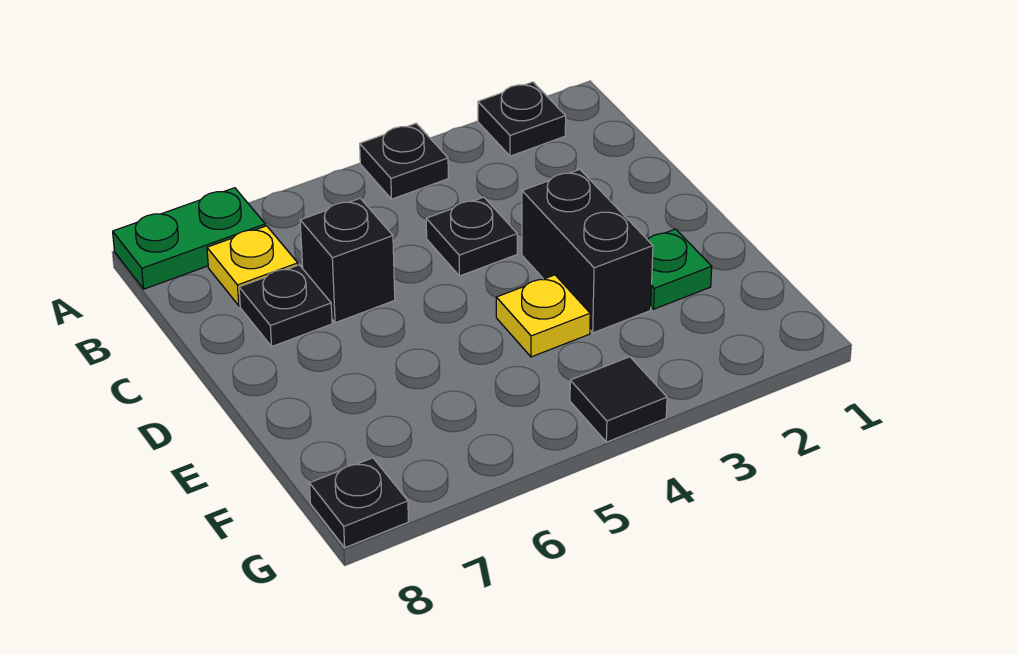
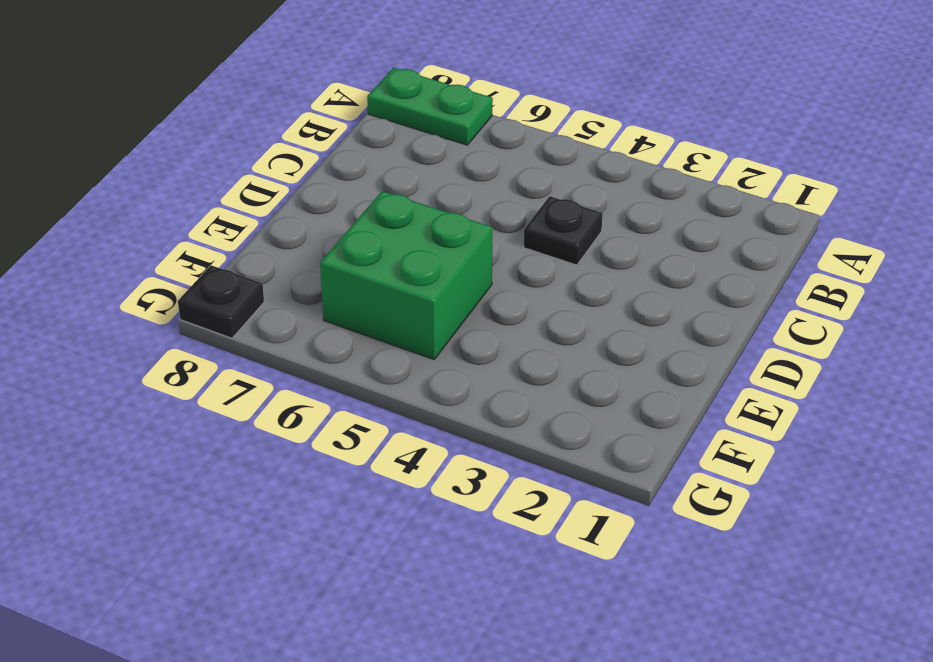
green 2x2 brick [320,191,493,360] -> none
none -> black 1x1 plate [478,82,566,156]
none -> black 1x1 plate [360,123,448,199]
none -> yellow 1x1 plate [207,226,298,306]

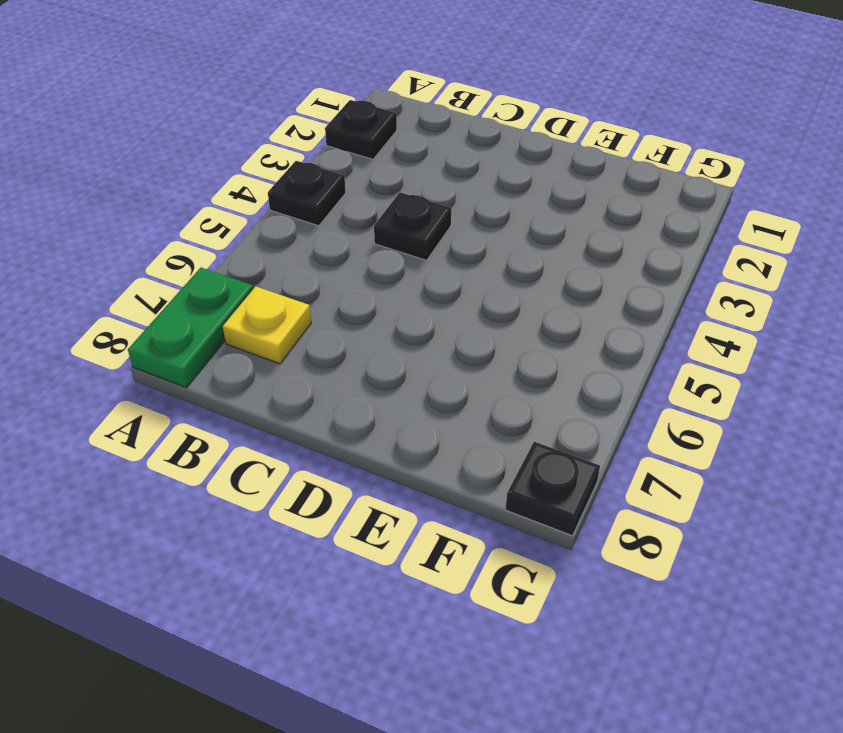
none -> black 1x1 brick [300,198,395,323]
none -> black 1x1 plate [239,265,332,346]
none -> black 1x2 brick [522,169,653,333]

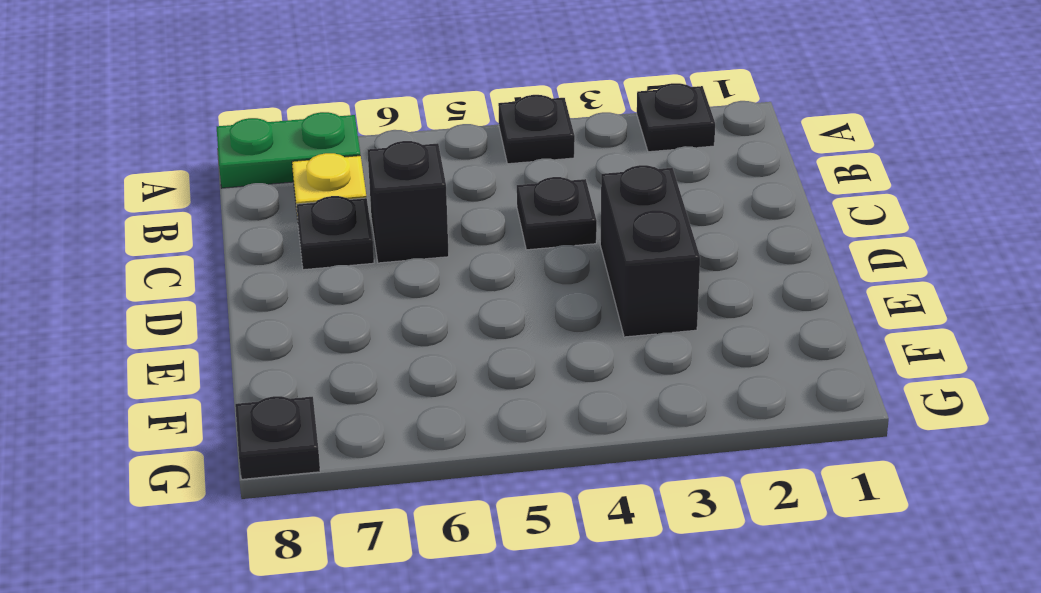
none -> green 1x1 plate [648,229,712,309]
none -> yellow 1x1 plate [496,275,590,357]
none -> black 1x1 tile [570,357,667,442]

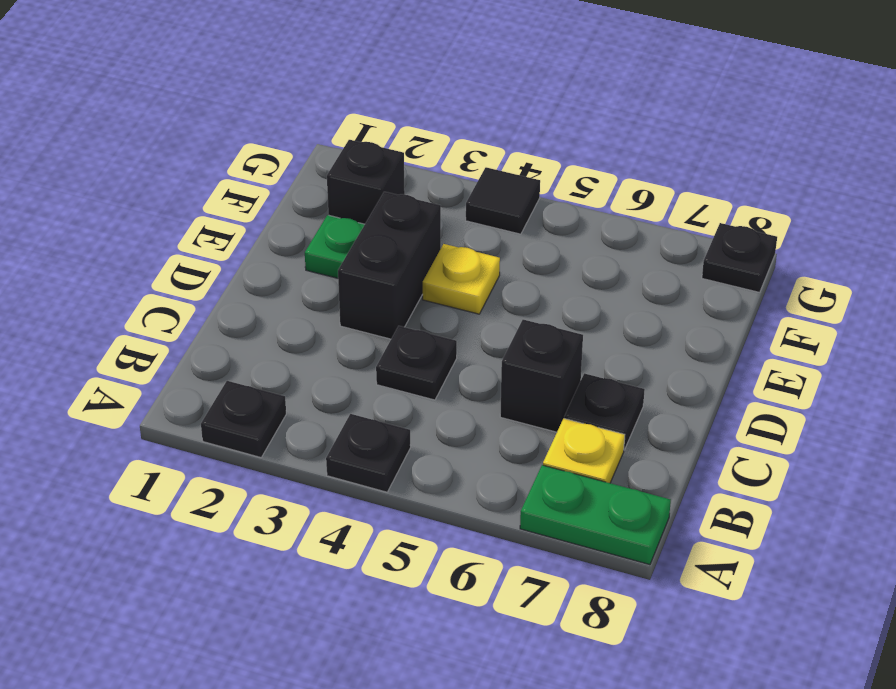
black 1x1 brick [327,140,405,224] -> none

